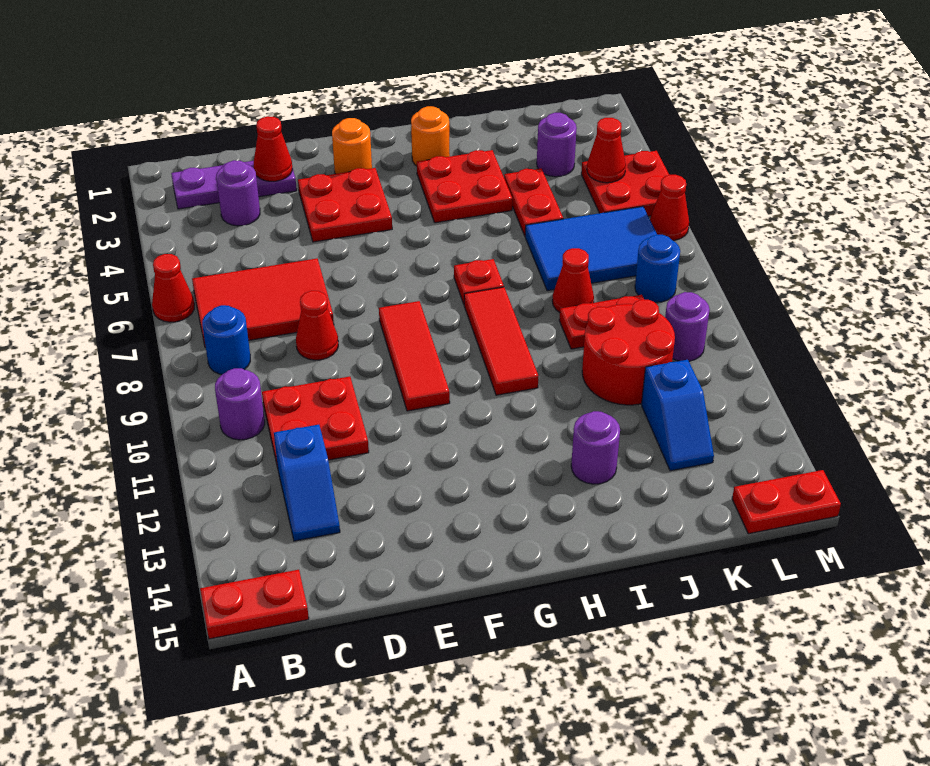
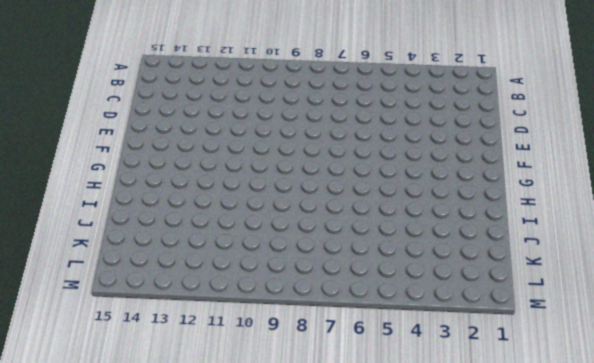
none -> red 1x1 cone [152,254,194,322]
none -> red 1x2 plate [200,570,309,639]
none -> purple 1x3 plate [171,161,297,209]
none -> red 2x3 tile [192,259,334,348]

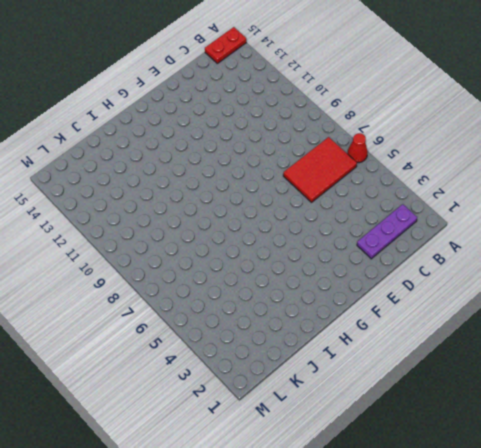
none -> blue 1x1 round brick [202,305,250,374]
none -> purple 1x1 round brick [215,368,265,440]
none -> purple 1x1 round brick [216,160,260,226]
none -> red 2x2 plate [262,377,369,467]

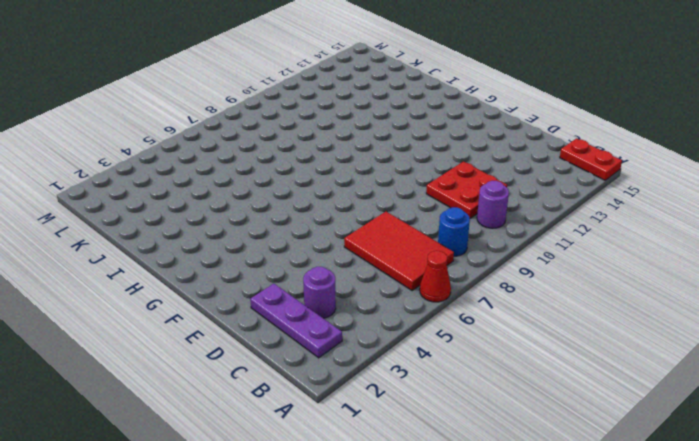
none -> blue 1x2 slope [274,425,340,541]
none -> red 1x1 cone [296,291,338,360]
none -> red 2x2 plate [298,168,392,242]
none -> orange 1x1 round brick [332,118,372,174]

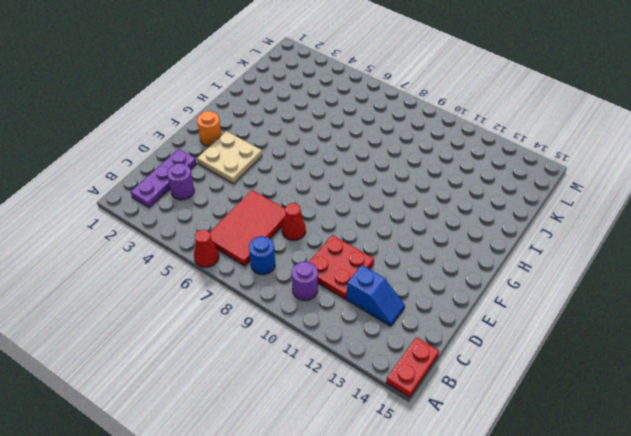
tan 2x2 plate [197,131,262,184] -> red 2x2 plate [298,168,392,242]
none -> red 1x3 tile [379,301,450,411]
none -> orange 1x1 round brick [411,106,450,166]
none -> red 2x2 plate [417,150,512,223]
none -> red 1x1 plate [454,259,504,304]

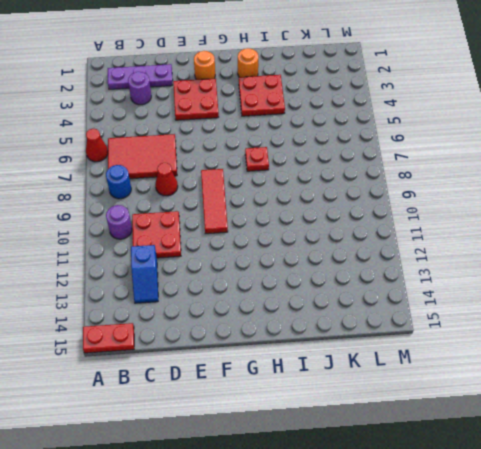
none -> red 1x3 tile [464,287,538,395]
none -> purple 1x1 round brick [571,411,620,484]
none -> red 1x2 plate [504,169,563,235]
none -> blue 2x3 tile [525,206,657,291]

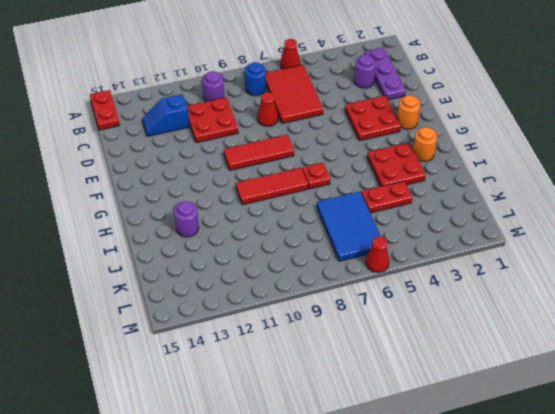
none -> red 1x1 cone [552,248,594,312]
none -> red 1x2 plate [559,295,644,349]
none -> red 2x2 round brick [582,299,675,405]
none -> purple 1x1 round brick [537,113,577,177]

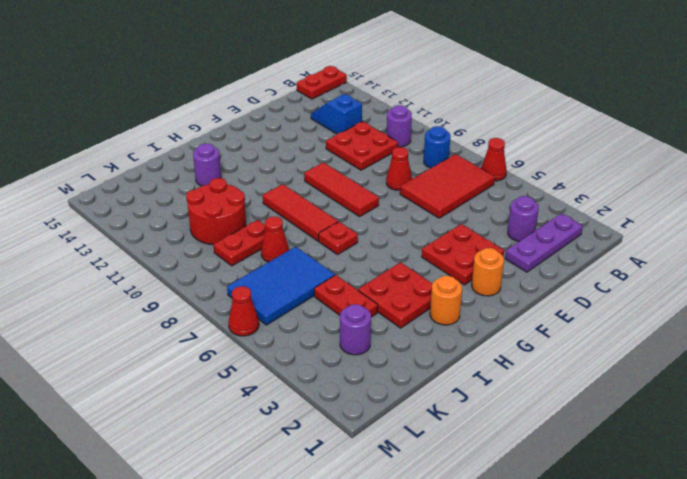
none -> blue 1x2 slope [641,360,714,471]
none -> red 2x2 plate [581,151,669,216]
none -> blue 1x1 round brick [635,235,680,302]
none -> purple 1x1 round brick [665,292,710,361]

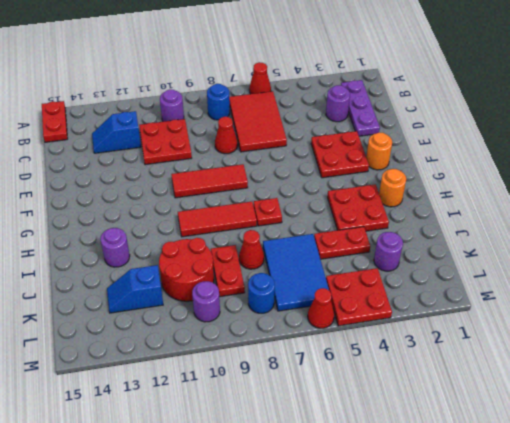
none -> red 1x2 plate [732,470,841,534]
none -> red 1x1 cone [254,116,292,181]
none -> red 1x1 cone [587,118,626,183]

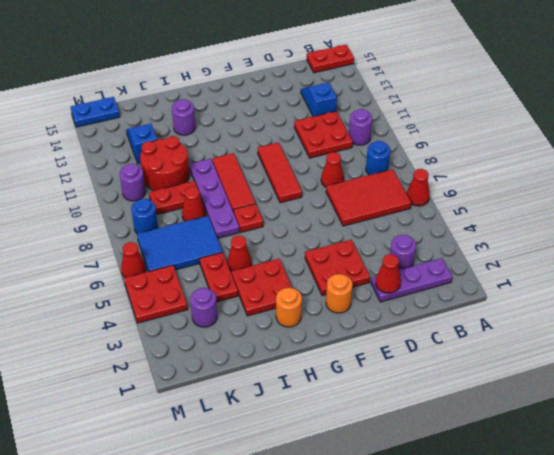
red 1x1 cone [227,235,252,271] -> red 1x1 cone moved to [587,118,626,183]
purple 1x4 plate [189,159,240,238] -> none
blue 1x2 plate [71,97,120,127] -> red 1x2 plate [732,470,841,534]

